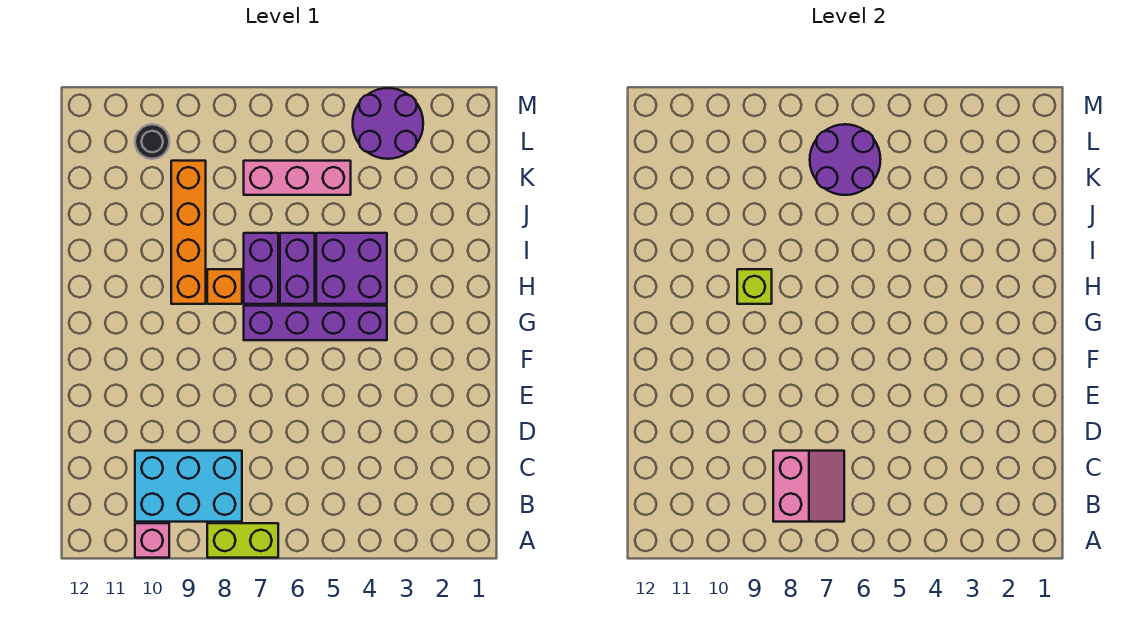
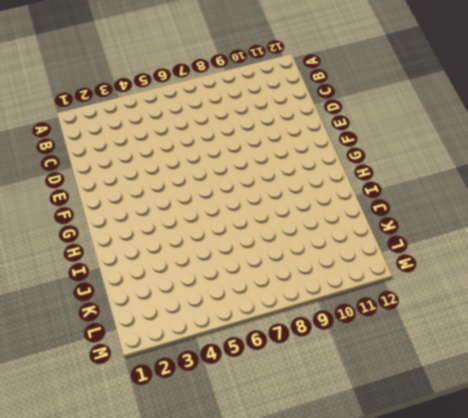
none -> lime 1x2 brick [207,523,278,558]
none -> pink 1x1 brick [135,523,169,558]
none -> cyan 2x3 brick [135,451,242,522]

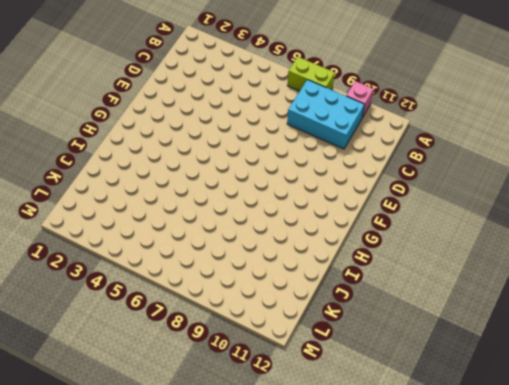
none -> purple 1x4 brick [244,306,387,340]
none -> purple 2x2 brick [316,233,387,304]
none -> purple 1x2 brick [280,233,315,304]

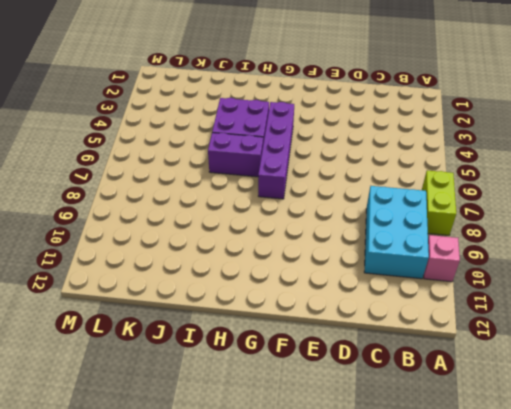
none -> purple 1x2 brick [244,233,278,304]
none -> orange 1x1 brick [207,269,242,304]
none -> orange 1x4 brick [171,161,206,304]

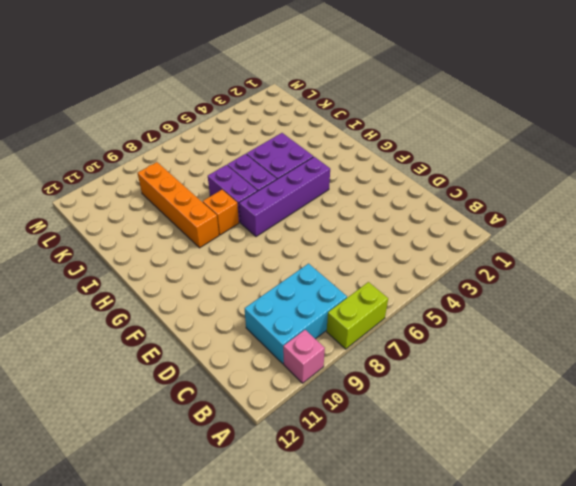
none -> pink 1x3 brick [244,161,351,195]
none -> purple 2x2 round brick [353,88,423,159]
none -> black 1x1 round brick [135,124,169,159]

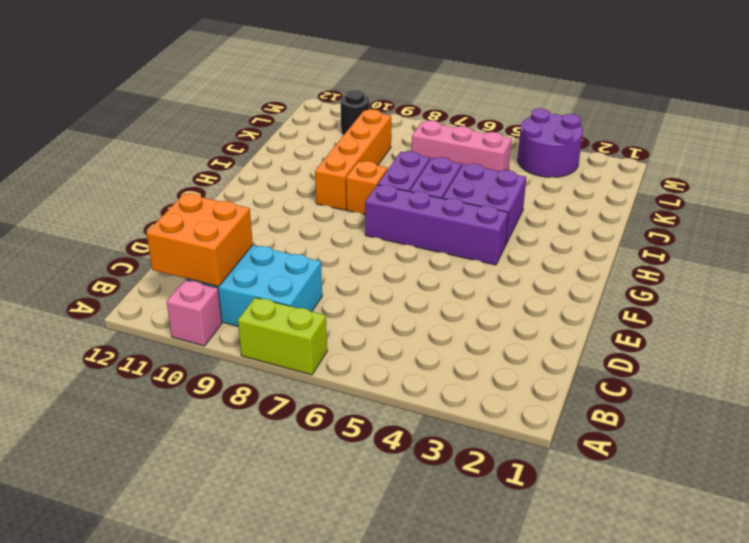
orange 2x2 brick [146,193,253,286] -> none
none -> pink 2x2 slope [773,451,844,522]
none -> lime 1x1 brick [737,269,772,304]
none -> purple 2x2 round brick [810,124,880,195]

